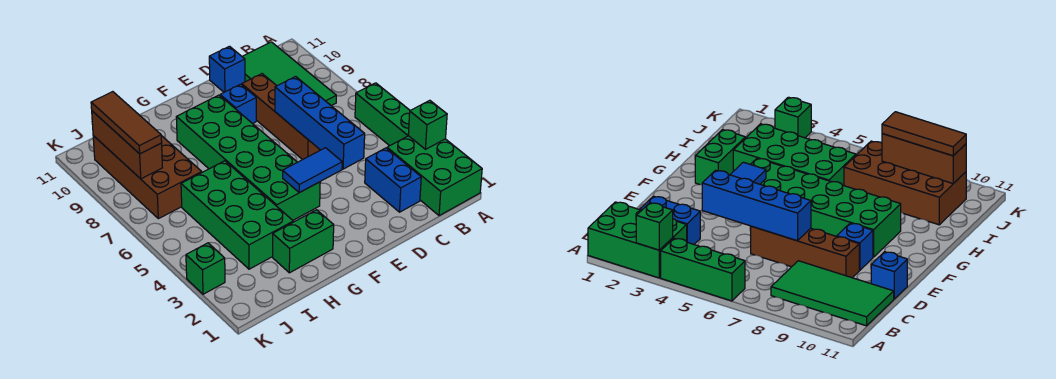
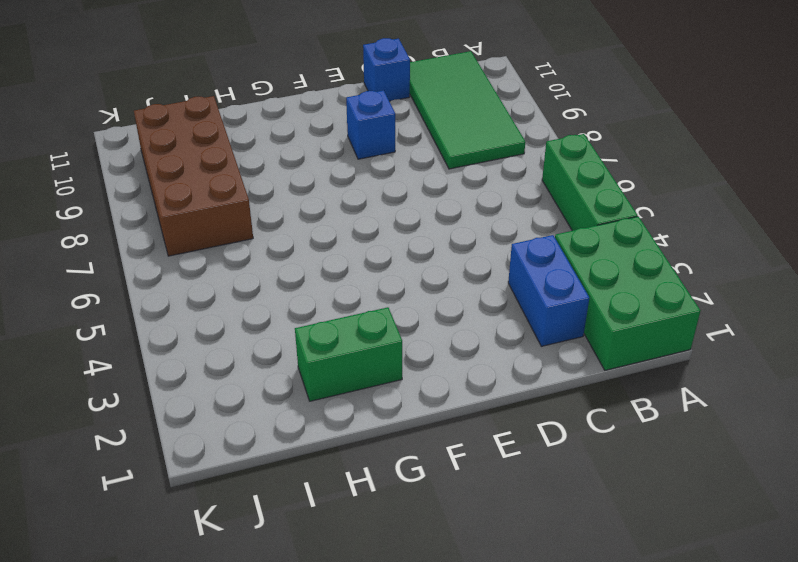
none -> brown 1x4 brick [242,74,320,160]
none -> green 2x6 brick [176,95,320,220]
none -> green 2x4 brick [181,161,293,269]

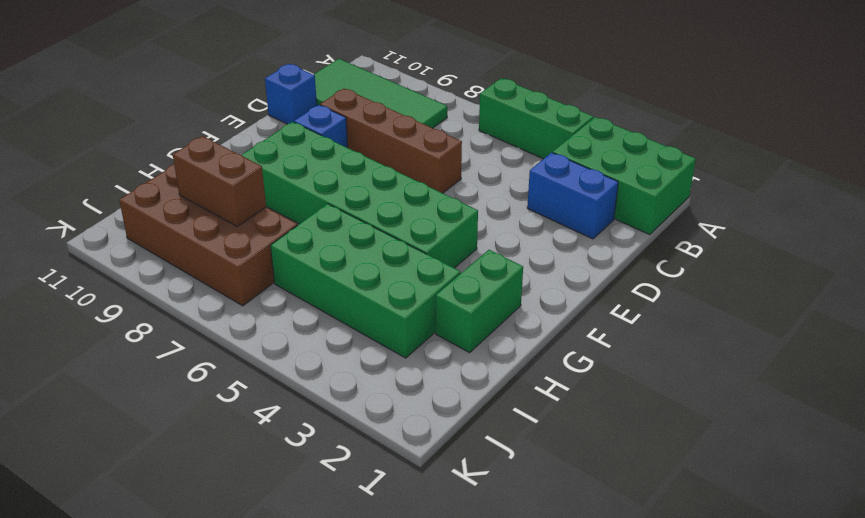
brown 1x2 brick [173,136,266,227] -> none
none -> green 1x1 brick [186,243,225,294]
none -> green 1x1 brick [408,100,447,149]
none -> blue 1x4 brick [275,77,365,169]

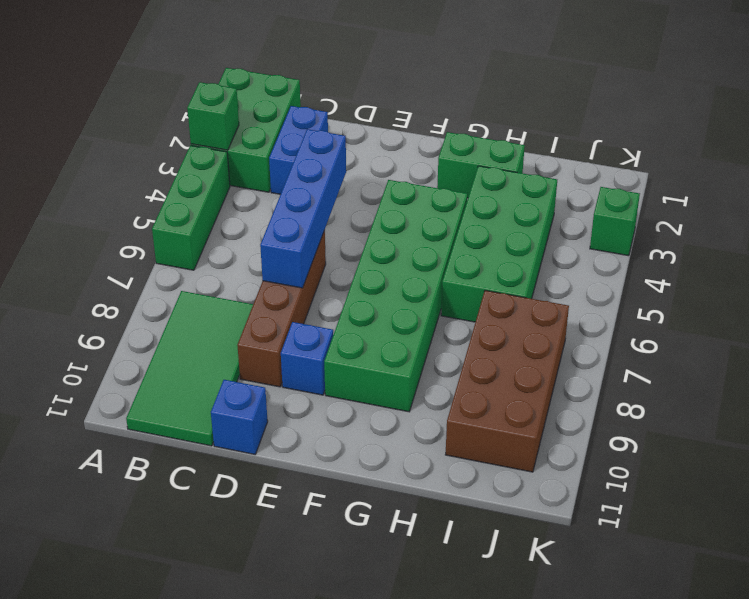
none -> blue 1x2 tile [283,148,342,193]
none -> brown 1x3 brick [92,111,162,179]
none -> brown 1x3 tile [91,92,162,154]

